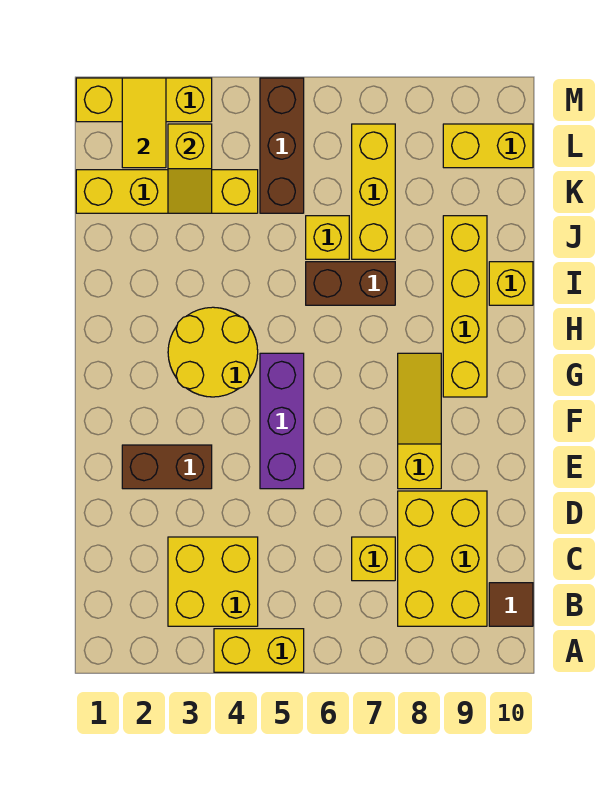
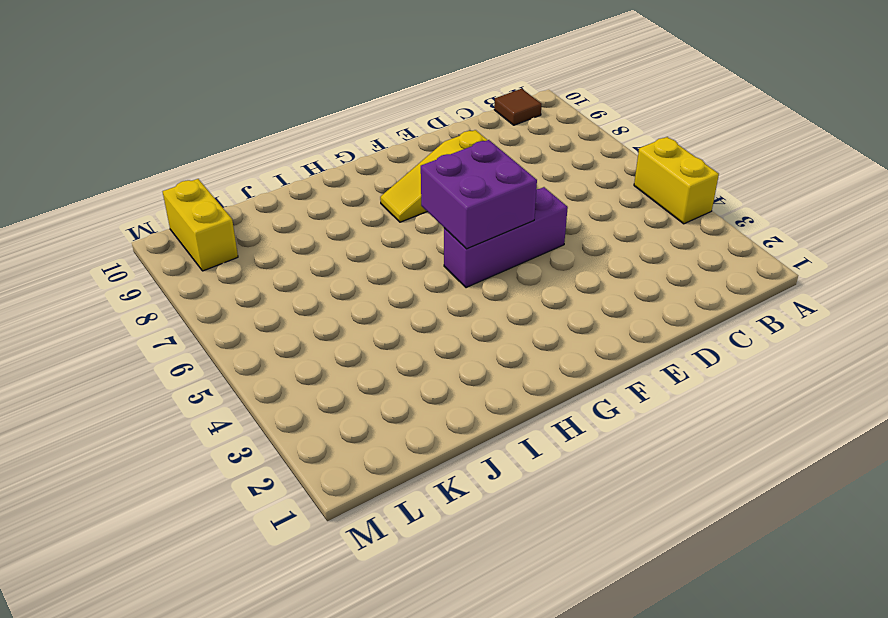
purple 2x2 brick [421,140,537,249] -> none
none -> yellow 2x2 brick [168,537,258,626]
none -> yellow 2x3 brick [398,491,487,626]
none -> yellow 1x1 brick [352,537,395,581]

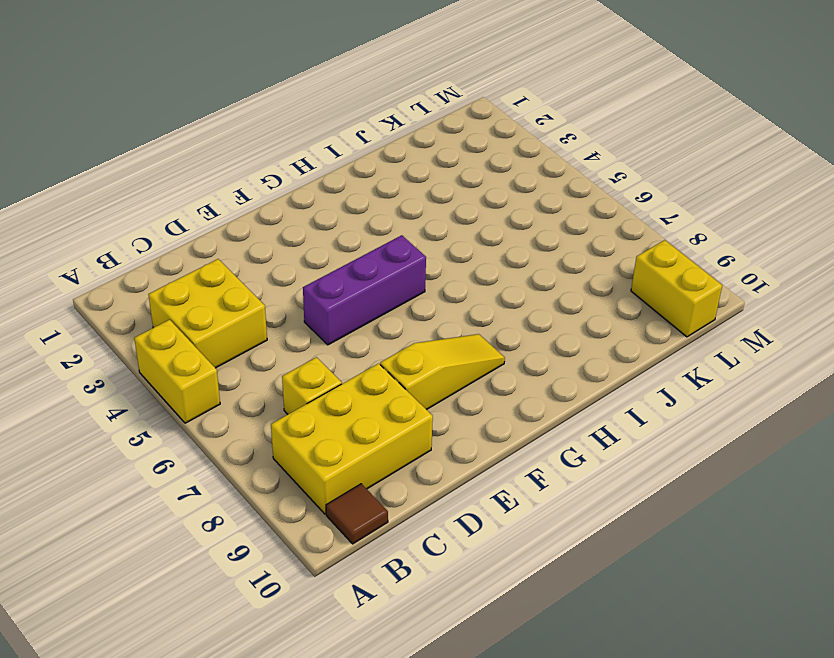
none -> brown 1x2 brick [122,445,212,489]
none -> yellow 2x2 round brick [168,307,258,397]
none -> yellow 1x4 brick [443,216,487,397]

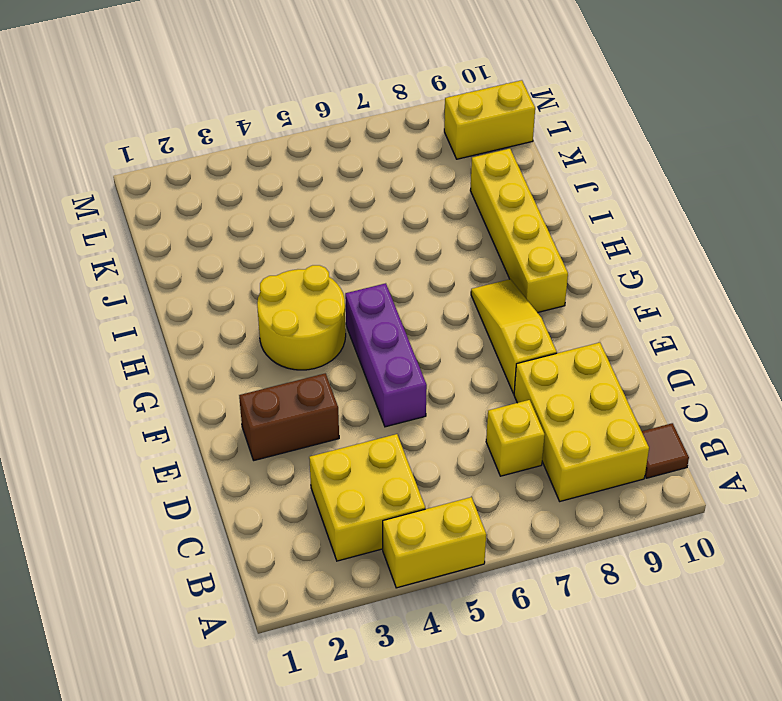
none -> brown 1x2 brick [306,262,395,305]
none -> yellow 1x1 brick [489,262,533,305]
none -> yellow 1x1 brick [306,216,349,259]

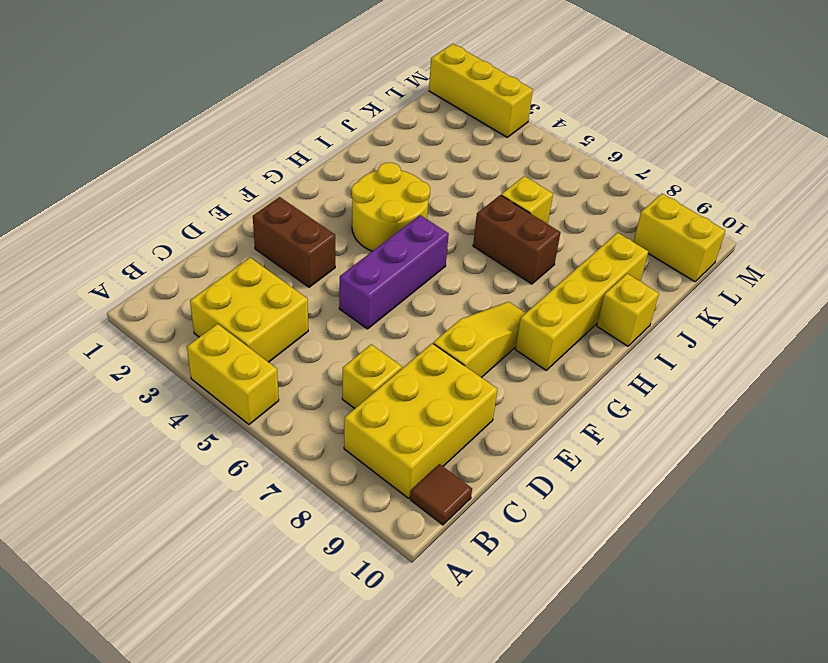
none -> yellow 1x3 brick [352,124,395,259]
none -> yellow 1x4 brick [76,170,258,213]
none -> brown 1x3 brick [260,78,304,213]

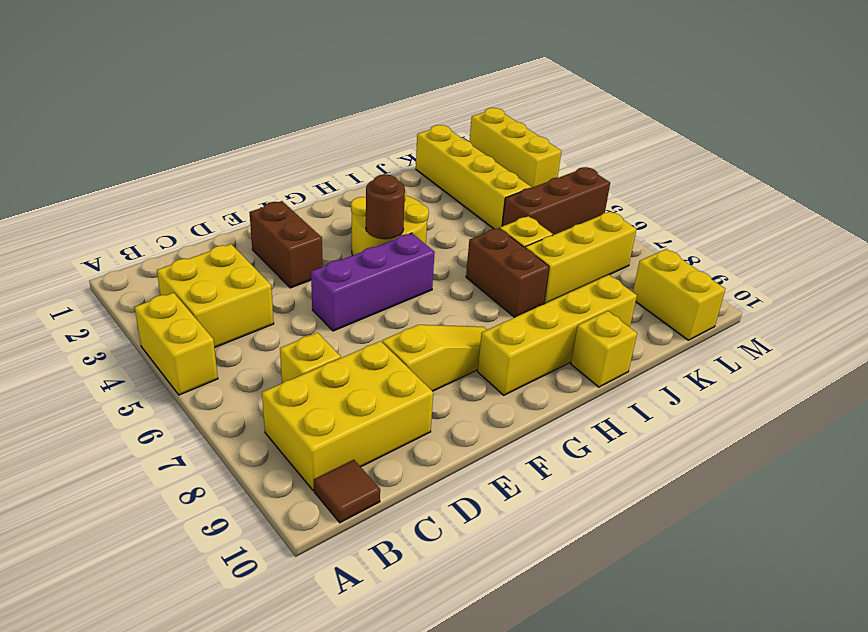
brown 1x1 round brick [366,174,405,239] -> none
none -> yellow 1x2 slope [168,124,212,213]
none -> yellow 1x2 tile [122,78,166,168]

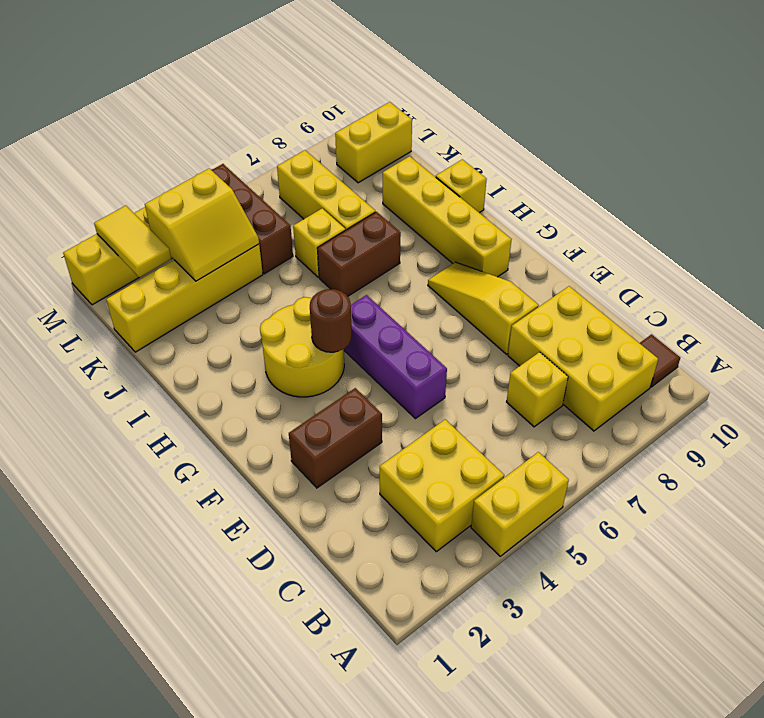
brown 1x1 round brick [310,289,352,352] -> none
yellow 2x2 slope [145,168,259,281] -> yellow 1x2 slope [168,124,212,213]

